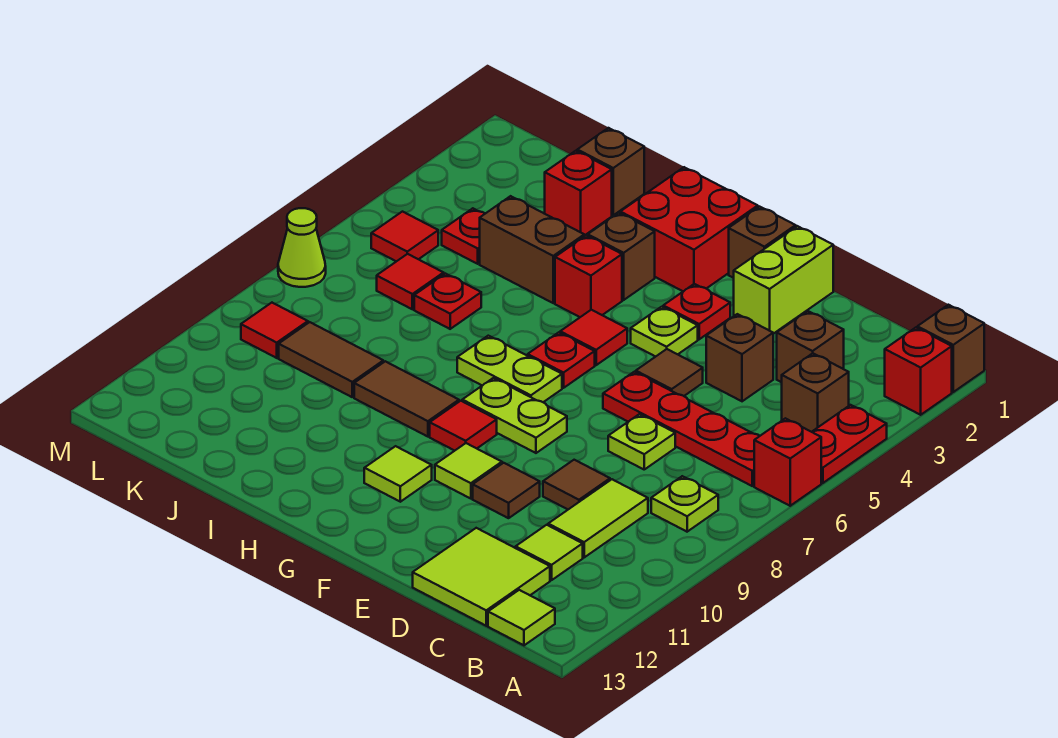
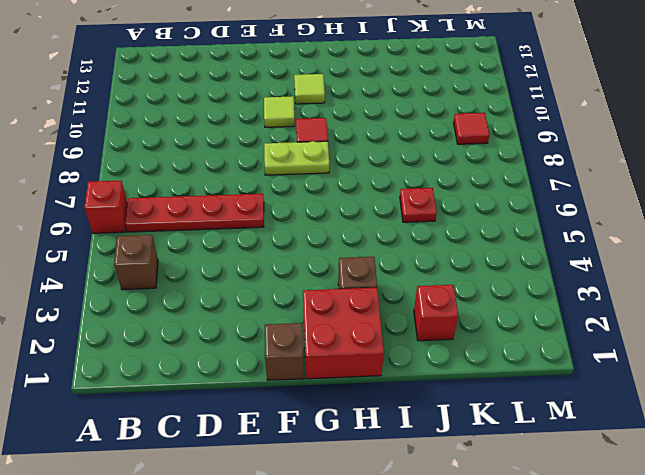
none -> brown 1x1 brick [917,305,984,392]
none -> red 1x1 brick [885,328,952,415]
none -> red 1x2 plate [812,405,887,483]
none -> lime 1x1 plate [651,476,718,532]

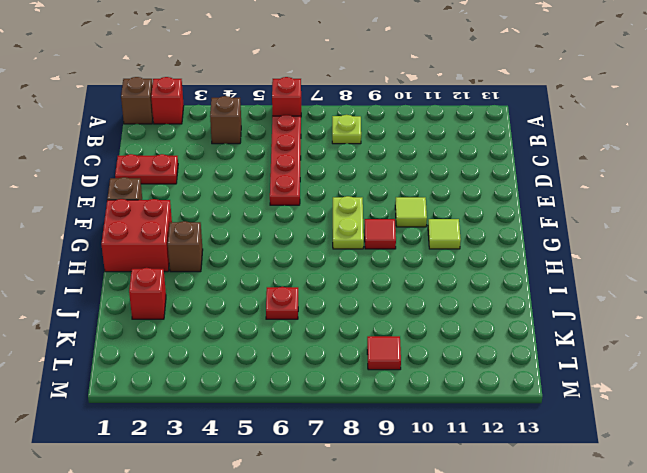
red 1x2 plate [115,154,178,184] -> red 1x2 plate moved to [812,405,887,483]
none -> lime 1x1 tile [488,590,555,645]
none -> brown 1x1 brick [777,311,844,382]
none -> lime 1x2 tile [548,479,648,557]
none -> lime 1x1 tile [516,525,583,580]

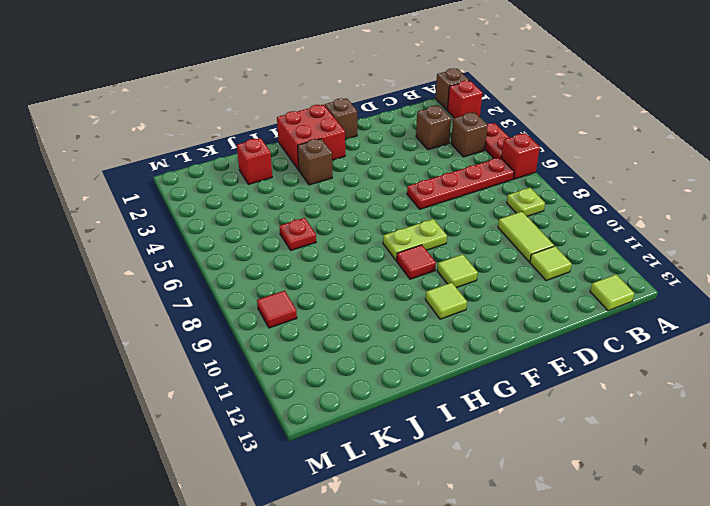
none -> lime 2x2 tile [413,528,550,626]
none -> brown 1x1 brick [706,314,773,401]
none -> lime 1x1 plate [608,414,675,469]
none -> brown 1x1 tile [543,460,610,509]

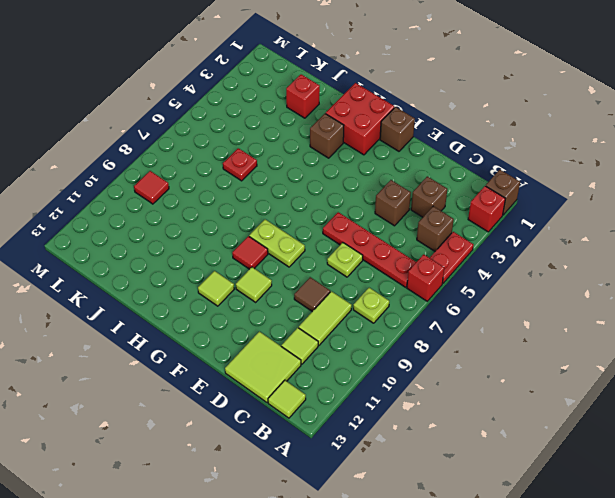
none -> lime 1x2 brick [734,226,833,334]
none -> brown 1x1 tile [636,349,703,396]
none -> brown 1x1 tile [473,463,540,518]
none -> red 1x1 plate [663,284,730,339]

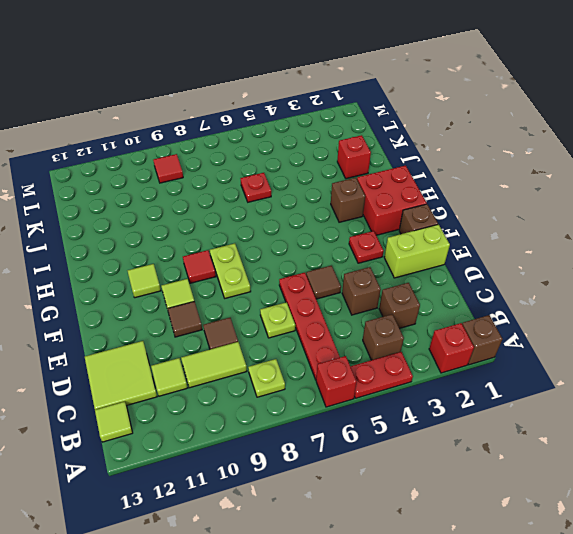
none -> lime 1x1 plate [631,307,698,357]
none -> red 1x1 tile [560,310,627,365]
none -> red 1x1 plate [528,332,595,388]
none -> lime 1x2 plate [457,336,562,402]

